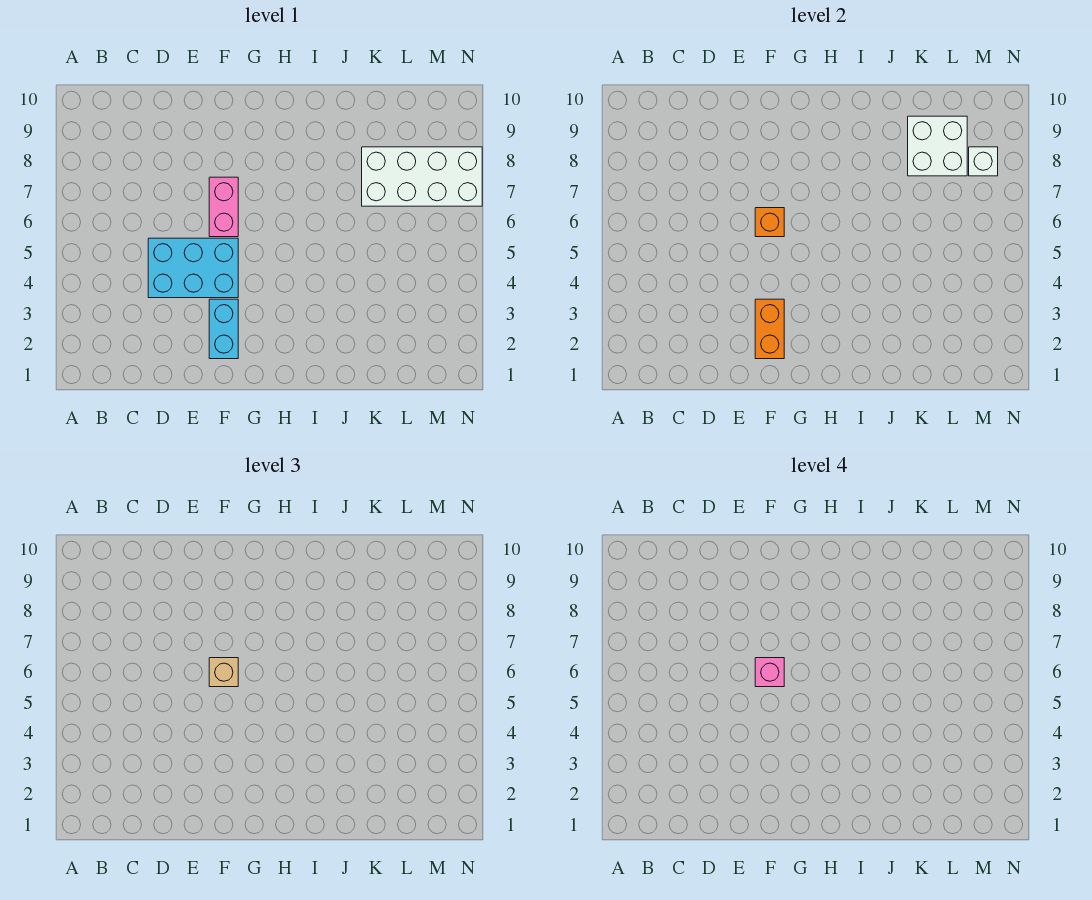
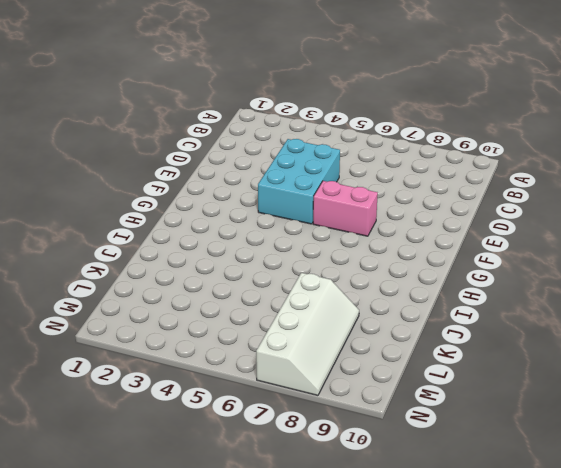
white 2x4 slope [256,273,359,395] -> white 2x4 brick [362,147,482,206]
none -> cyan 1x2 brick [209,299,238,359]
none -> orange 1x2 brick [755,299,784,359]

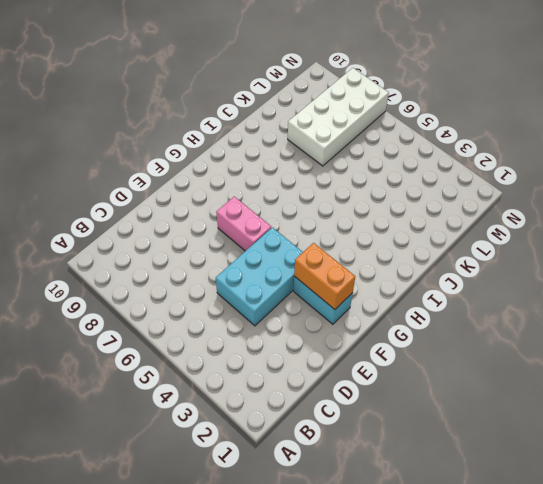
none -> orange 1x1 brick [755,208,784,237]
none -> white 2x2 brick [908,116,967,176]

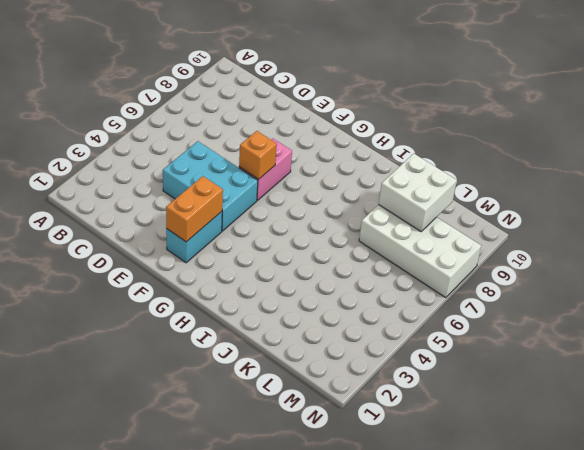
none -> white 1x1 brick [969,147,998,176]
none -> tan 1x1 brick [209,658,238,687]

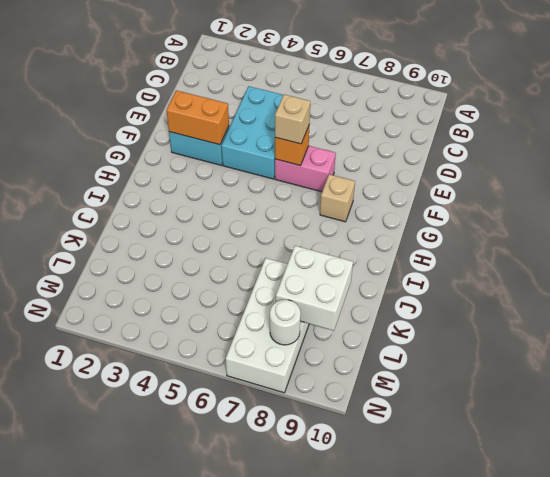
tan 1x1 brick [320,174,355,222] -> none
white 1x1 round brick [270,300,301,345] -> white 1x1 brick [969,147,998,176]
none -> pink 1x1 brick [755,658,784,687]

